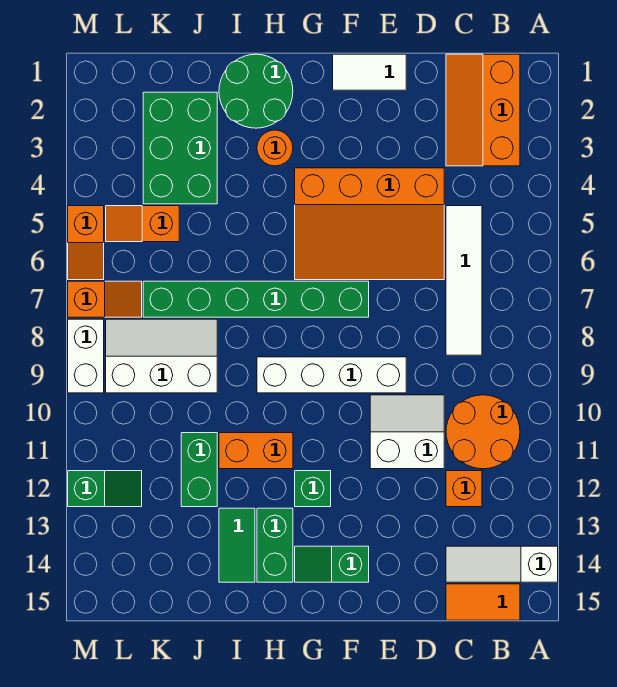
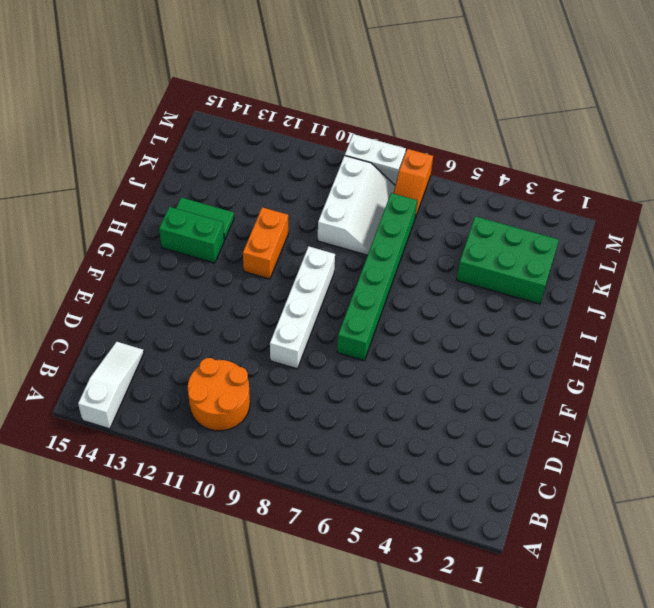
none -> orange 2x3 slope [446,54,520,166]
none -> orange 1x2 tile [446,584,520,620]
none -> white 1x4 tile [446,206,482,355]

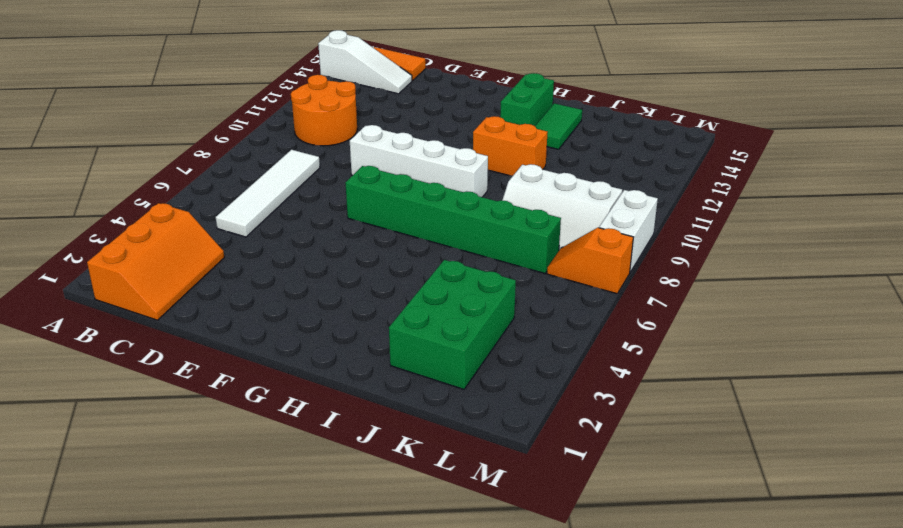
none -> orange 1x1 brick [446,471,482,507]
none -> orange 3x4 slope [295,168,444,280]
none -> white 2x2 slope [370,395,444,469]

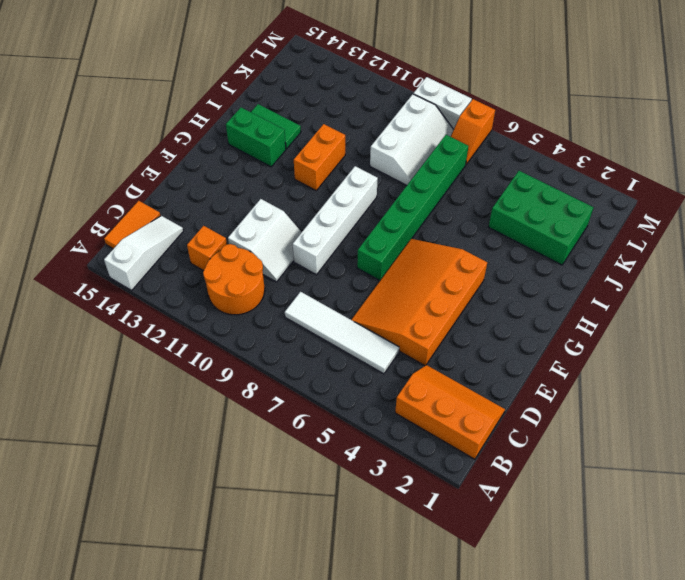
none -> white 1x2 tile [333,54,406,90]
none -> green 1x2 slope [295,546,369,582]
none -> green 1x1 brick [295,471,331,507]

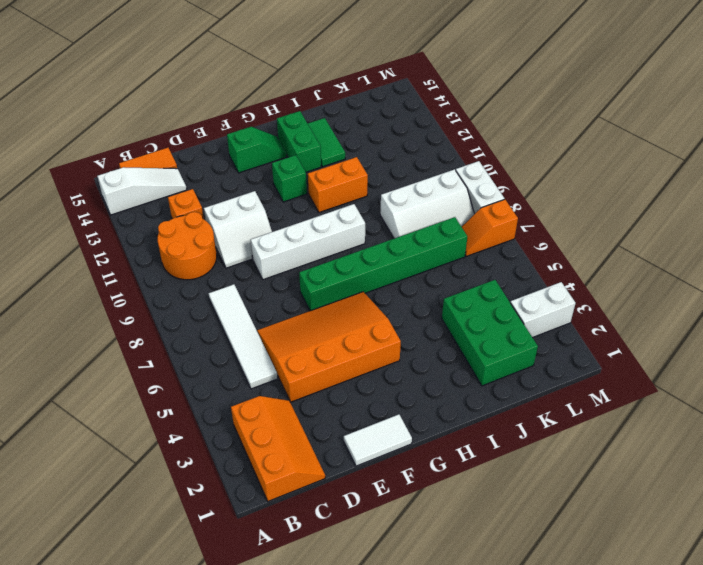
white 1x2 brick [510,282,576,337] -> none
none -> green 2x2 round brick [219,54,293,128]
none -> orange 1x1 round brick [257,130,293,166]
none -> green 1x2 brick [181,433,217,507]

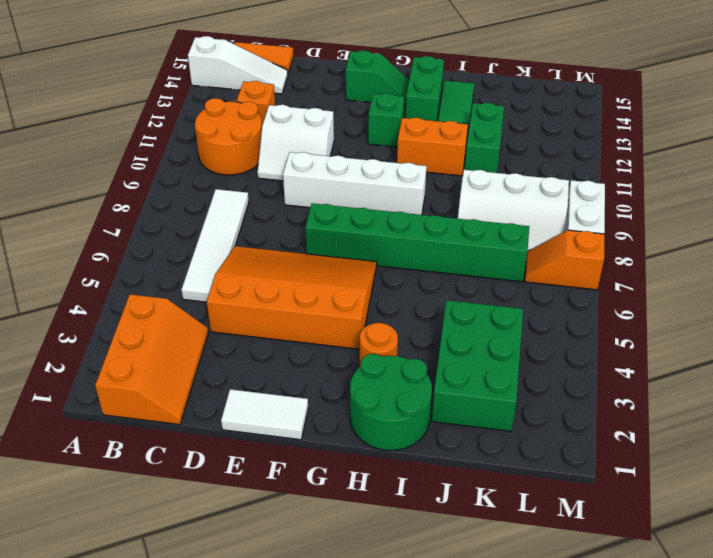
none -> orange 1x2 slope [106,206,179,242]
none -> green 1x2 slope [68,471,142,507]
none -> orange 1x2 slope [68,206,104,280]

